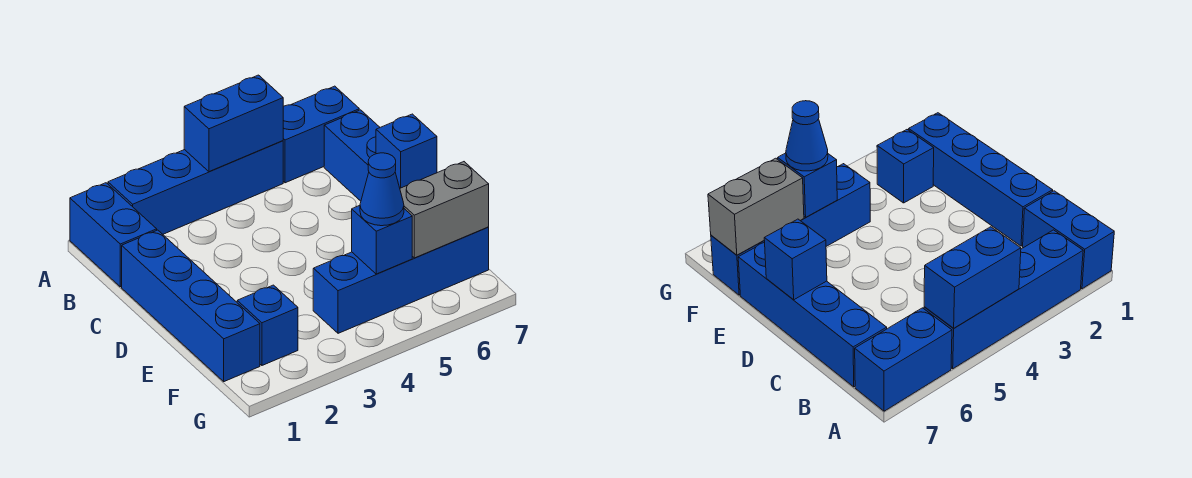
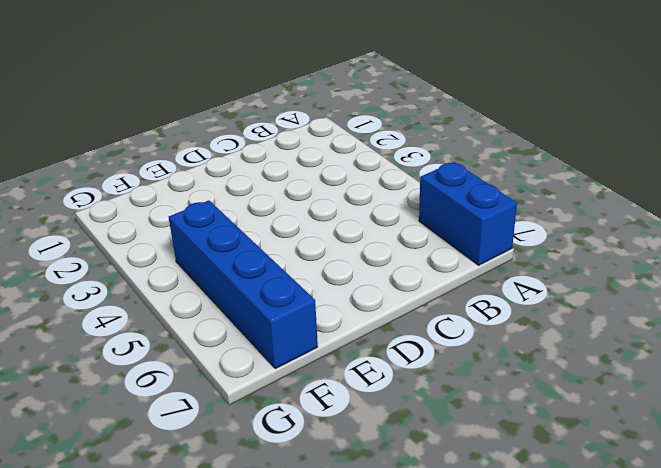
none -> blue 1x2 brick [70,183,157,287]
none -> blue 1x4 brick [108,141,283,234]
none -> blue 1x4 brick [324,110,380,201]

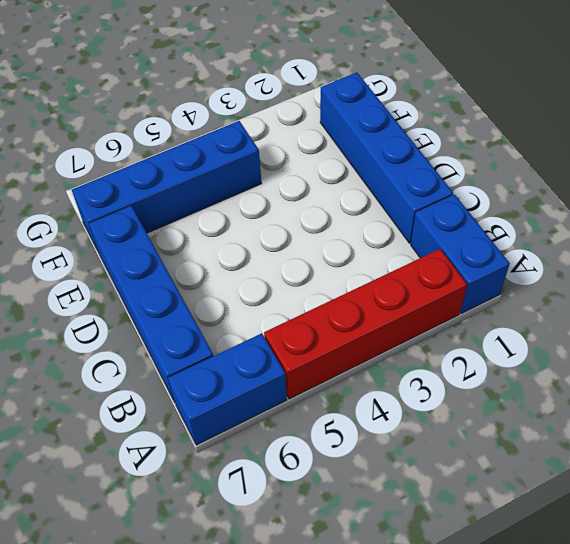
red 1x4 brick [264,249,467,399] -> blue 1x4 brick [108,141,283,234]
none -> blue 1x1 brick [237,285,298,365]
none -> blue 1x2 brick [184,75,283,172]
none -> blue 1x1 brick [376,114,437,188]

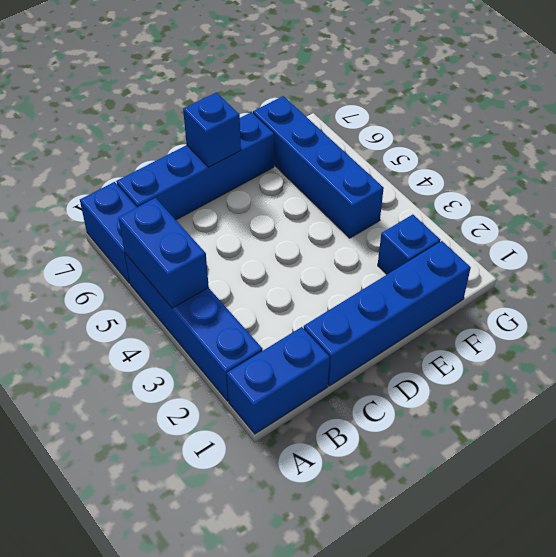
none -> blue 1x1 brick [352,206,412,274]
none -> grey 1x2 brick [400,162,489,258]
none -> blue 1x1 cone [360,153,404,226]

